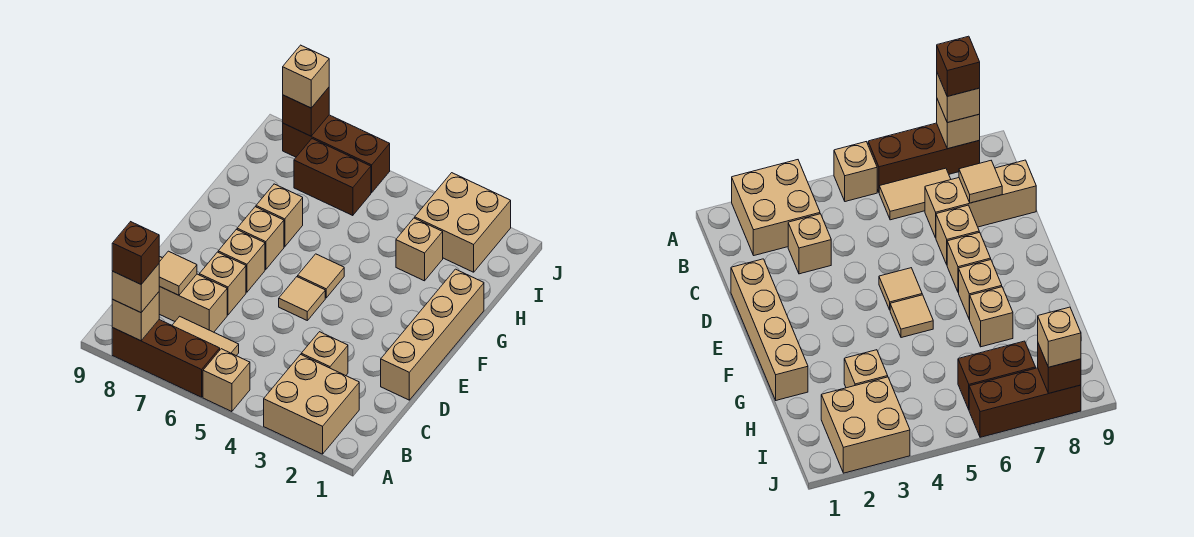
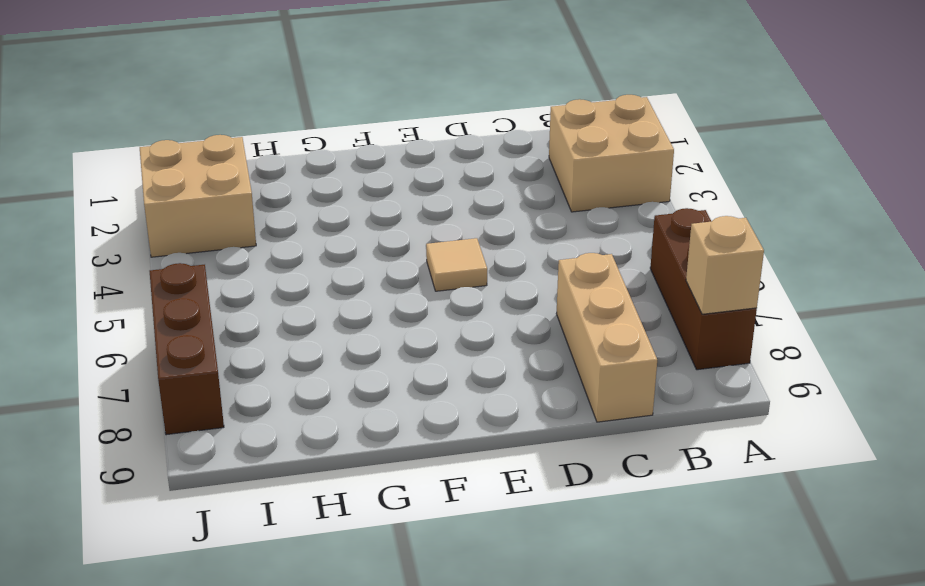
none -> tan 1x1 brick [203,349,250,412]
none -> tan 1x2 tile [172,316,239,356]
none -> tan 1x1 brick [301,332,348,376]

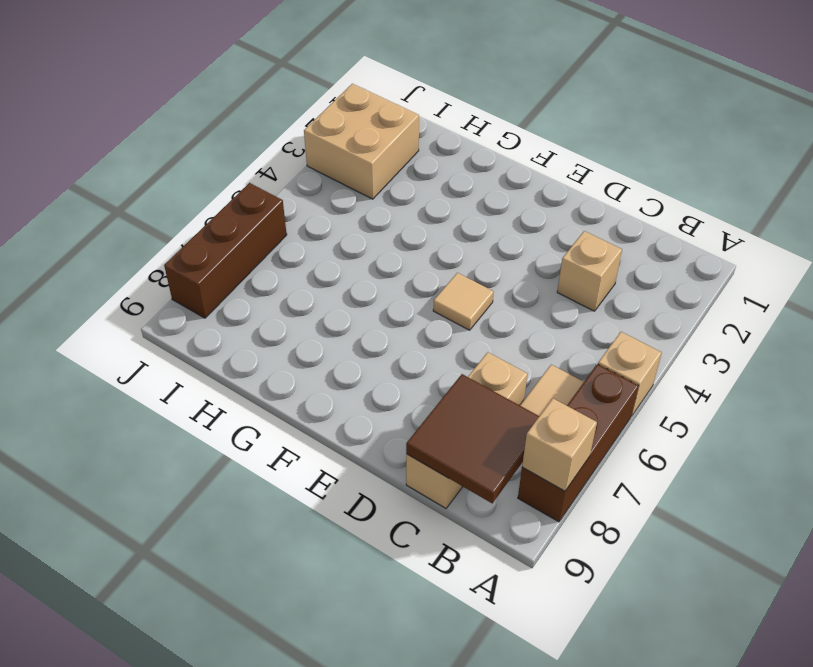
brown 2x2 tile [406,374,539,503] -> tan 1x1 tile [159,251,197,295]
none -> tan 2x2 brick [264,355,359,454]
none -> tan 1x4 brick [381,269,484,400]
none -> tan 1x1 brick [199,252,246,315]

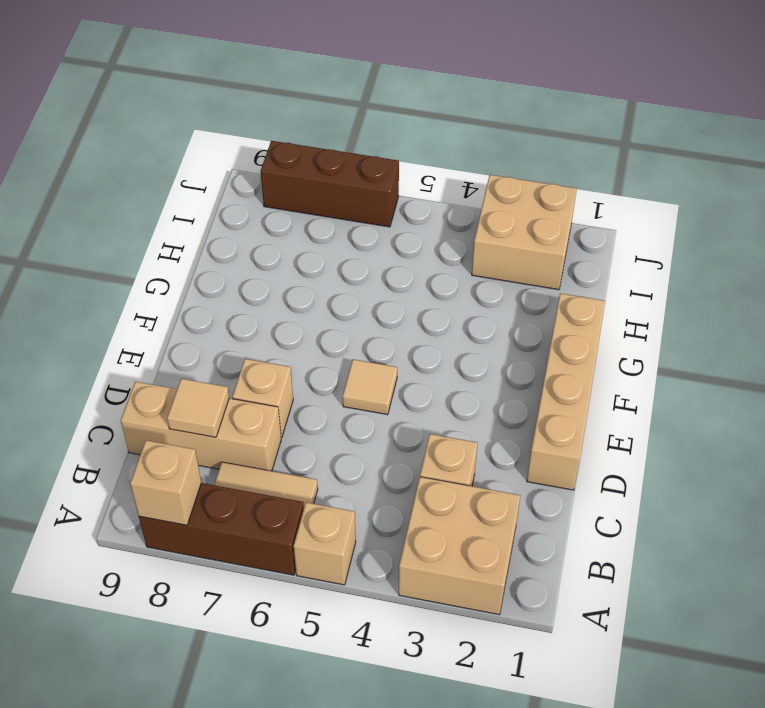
none -> tan 1x1 brick [218,229,265,292]
none -> tan 1x1 tile [298,254,344,298]
none -> tan 1x1 brick [237,207,284,269]

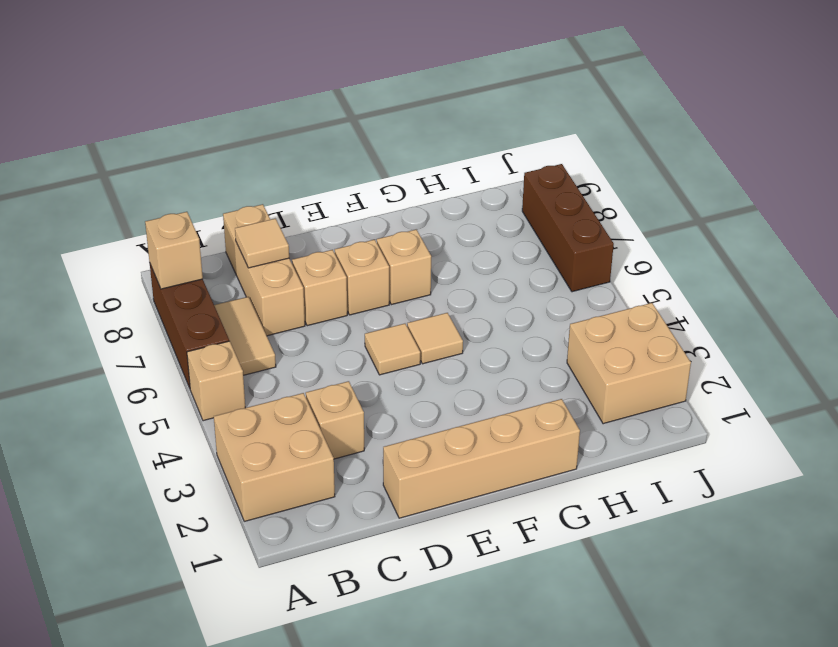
none -> tan 1x1 brick [256,184,303,247]
none -> tan 1x1 brick [396,218,443,281]
none -> brown 1x2 brick [294,139,371,216]

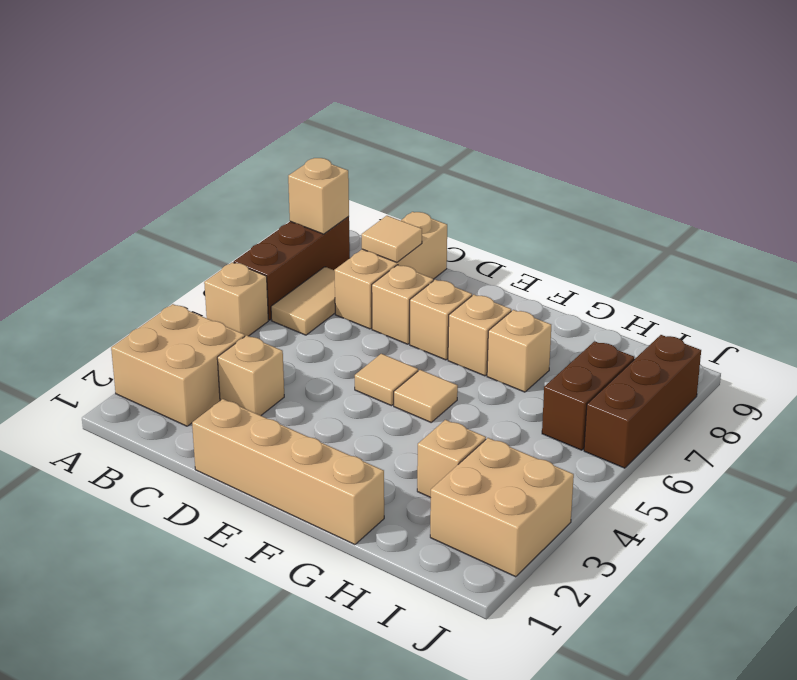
none -> brown 1x1 brick [283,88,329,136]
none -> tan 1x1 brick [112,264,160,313]
none -> tan 1x1 brick [283,45,329,108]

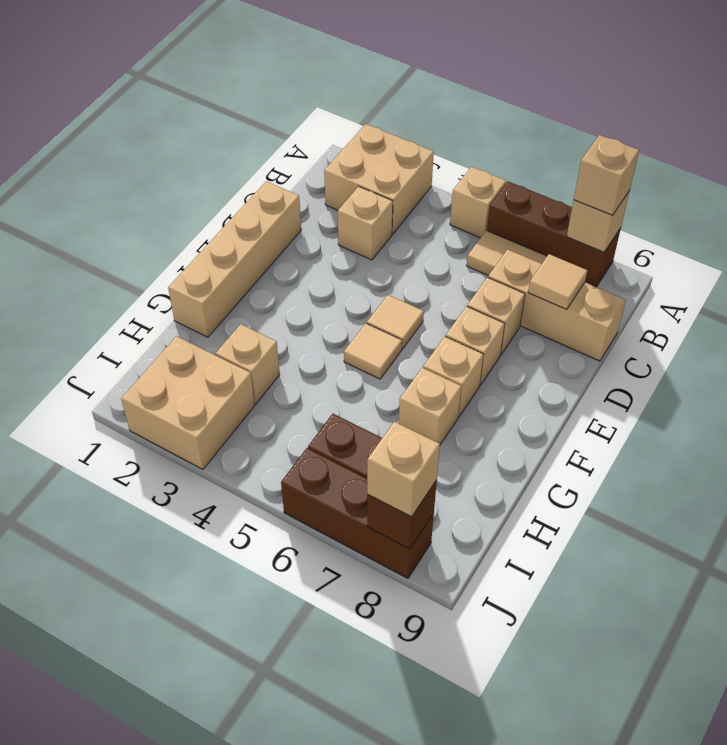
none -> brown 1x1 brick [112,222,159,284]

